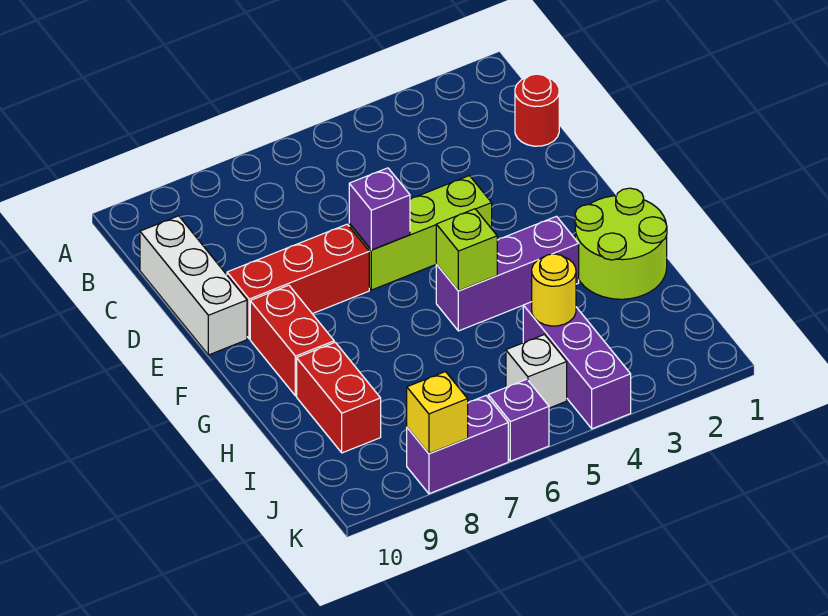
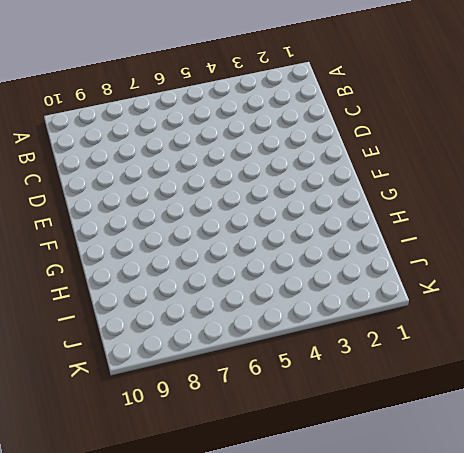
none -> red 1x1 round brick [515,74,559,146]
none -> white 1x3 brick [140,216,247,355]
none -> lime 1x3 brick [349,176,492,290]

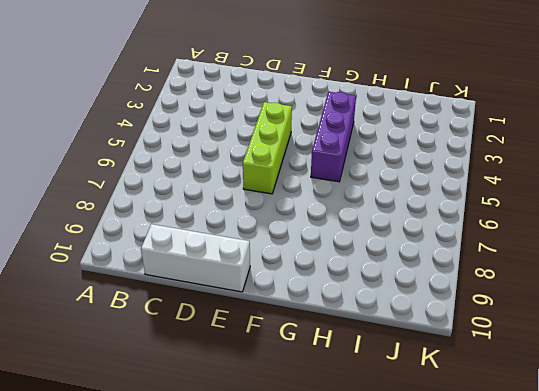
none -> red 1x1 round brick [515,74,559,146]
none -> red 1x3 brick [227,224,369,339]
none -> red 1x2 brick [250,285,334,396]

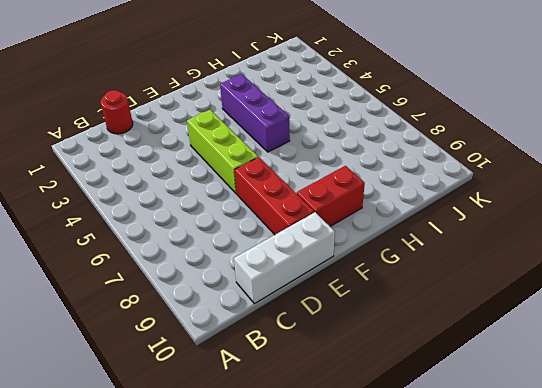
none -> lime 2x2 round brick [575,188,667,299]
none -> red 1x2 brick [297,342,381,453]
none -> purple 1x3 brick [523,302,631,429]

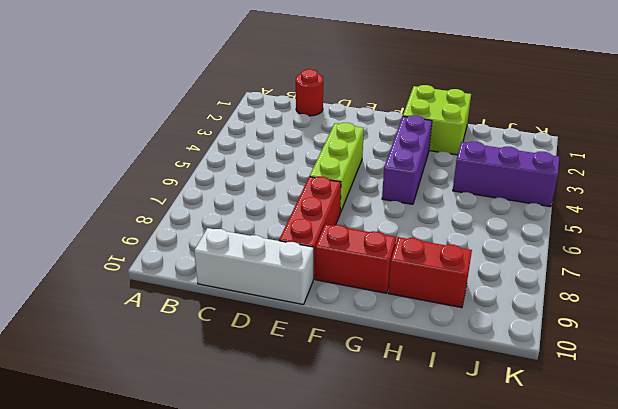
lime 2x2 brick [403,85,471,155] -> lime 2x2 round brick [575,188,667,299]
none -> white 1x1 brick [506,335,567,408]
none -> purple 1x1 brick [488,379,549,461]
none -> purple 1x2 brick [407,396,508,494]

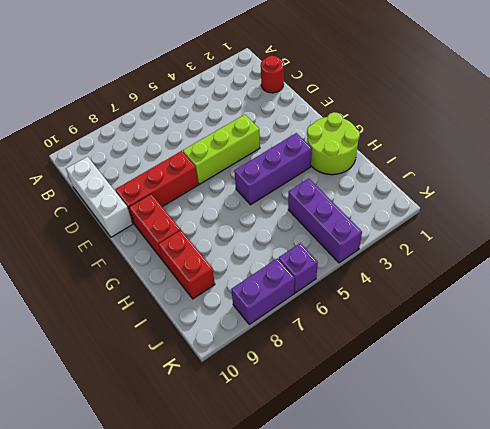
none -> white 1x1 brick [506,335,567,408]
none -> purple 1x1 brick [349,168,410,250]
none -> lime 1x1 brick [436,209,497,291]

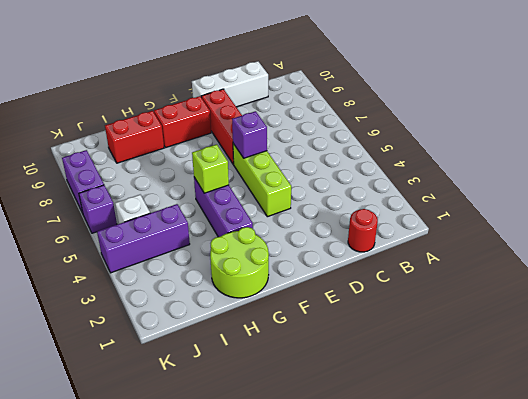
none -> yellow 1x1 round brick [532,254,576,326]
none -> yellow 1x1 brick [407,372,468,454]

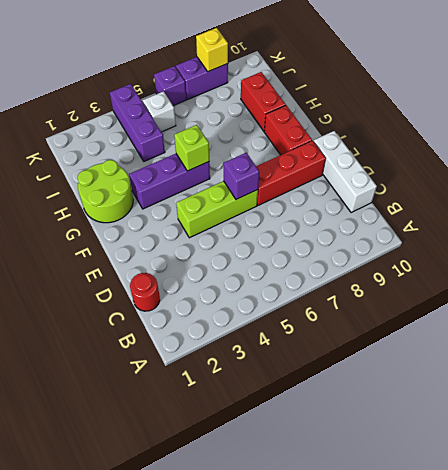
none -> yellow 1x1 round brick [532,254,576,326]

